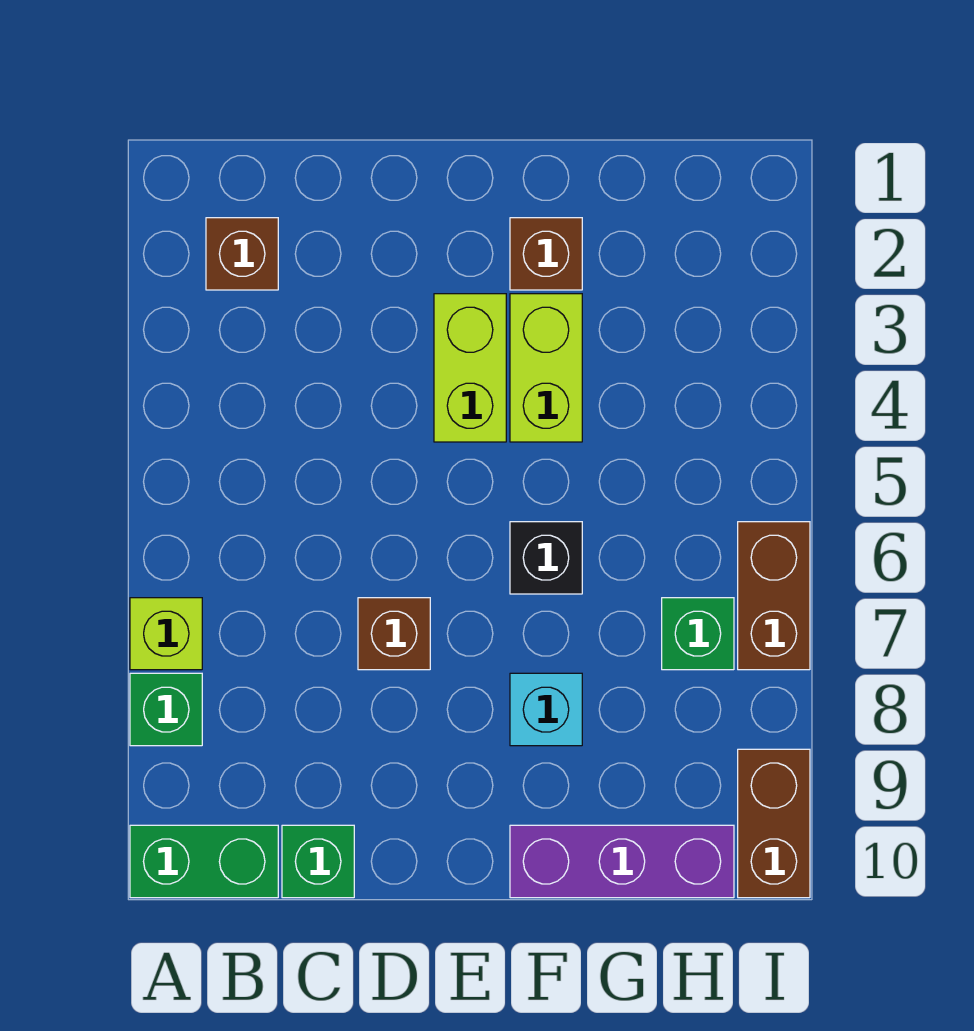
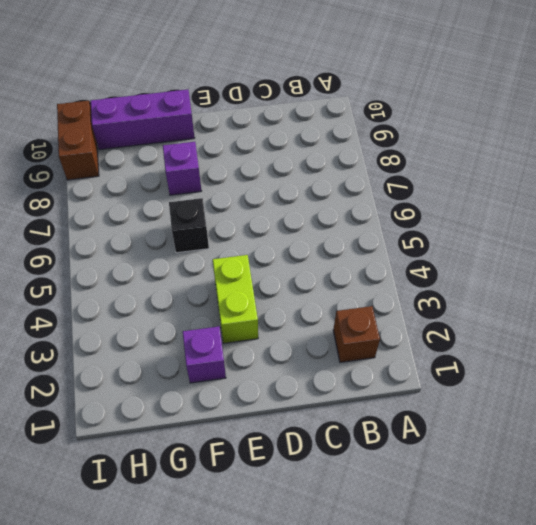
purple 1x1 brick [183,327,226,383] -> brown 1x1 brick [510,218,582,290]
purple 1x1 brick [163,142,201,195] -> cyan 1x1 brick [510,673,582,746]
none -> lime 1x1 brick [130,598,202,670]
none -> green 1x1 brick [130,673,202,746]
none -> green 1x2 brick [130,825,278,898]

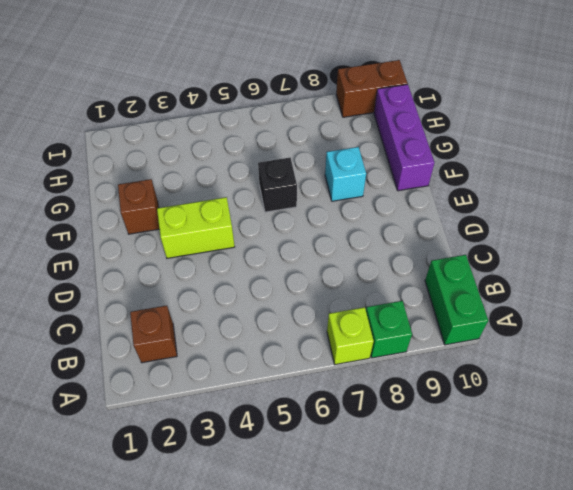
none -> green 1x1 brick [282,825,354,898]
none -> brown 1x1 brick [358,598,430,670]
none -> lime 1x2 brick [510,294,582,442]

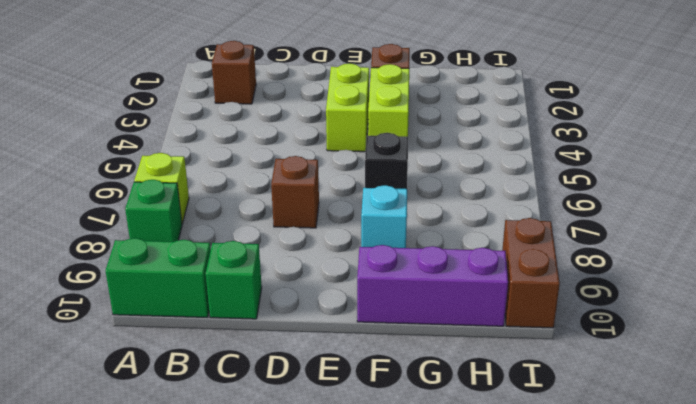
none -> green 1x1 brick [662,598,734,670]
none -> brown 1x2 brick [738,522,810,670]

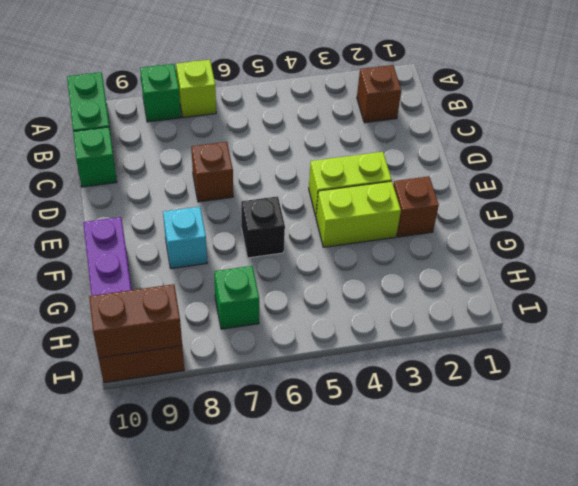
brown 1x2 brick [89,284,182,358] -> brown 1x2 brick moved to [738,522,810,670]

